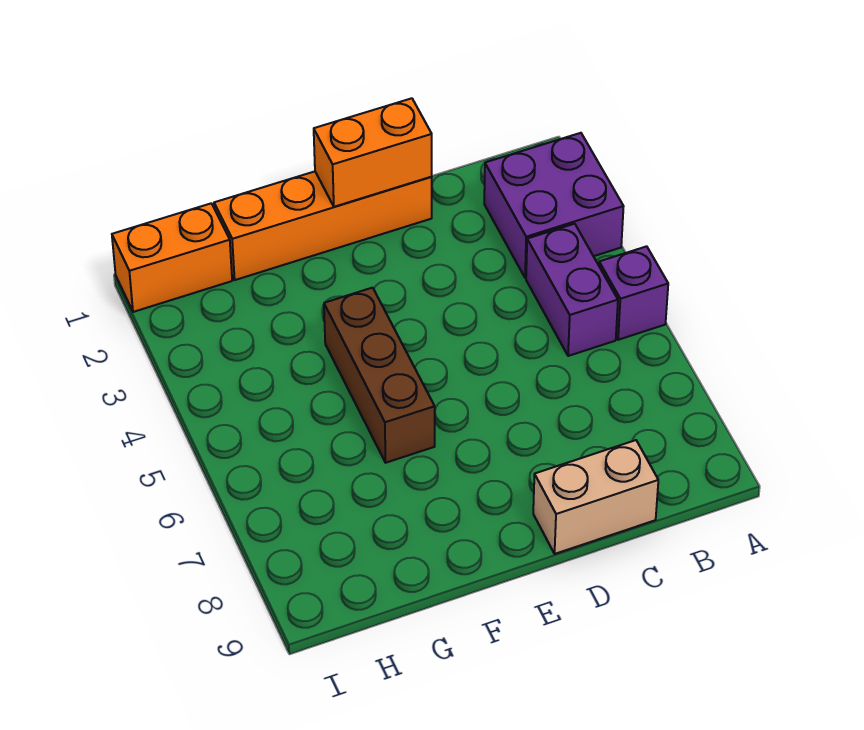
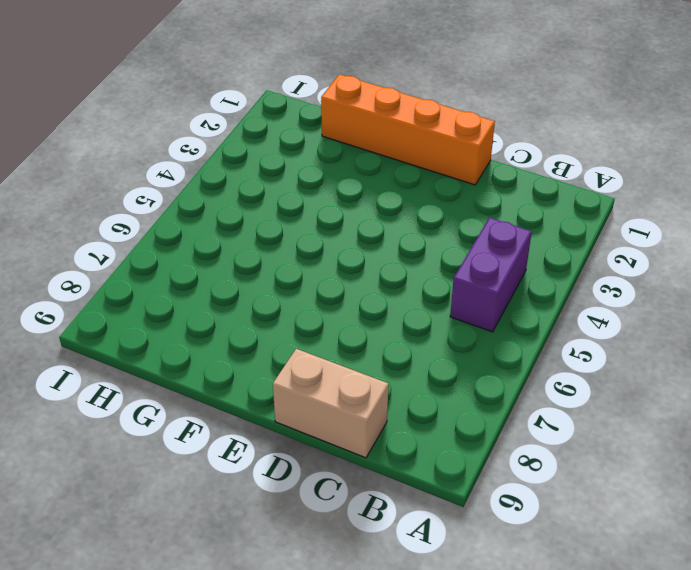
none -> purple 2x2 brick [484,133,624,278]
none -> purple 1x1 brick [599,246,668,340]

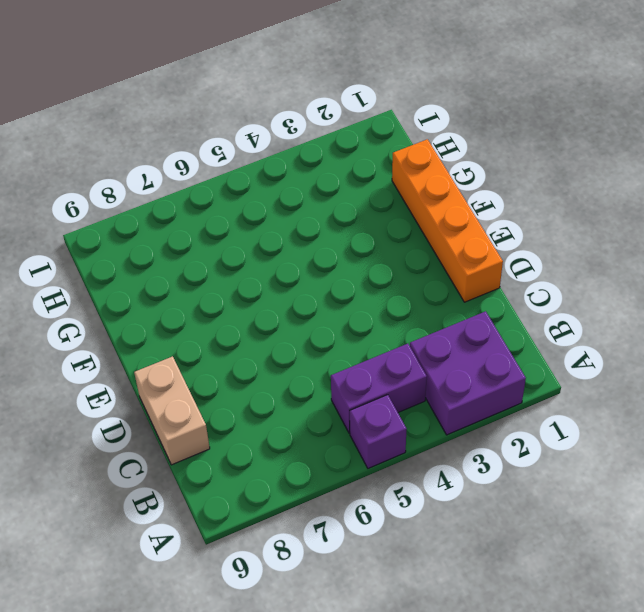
none -> brown 1x3 brick [324,288,435,463]
none -> orange 1x2 brick [112,203,232,312]

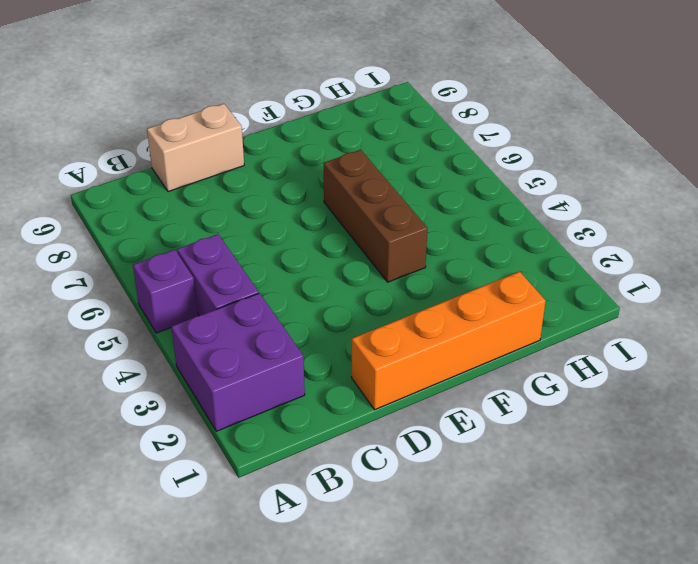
none -> orange 1x2 brick [112,203,232,312]
none -> orange 1x2 brick [314,98,432,207]

